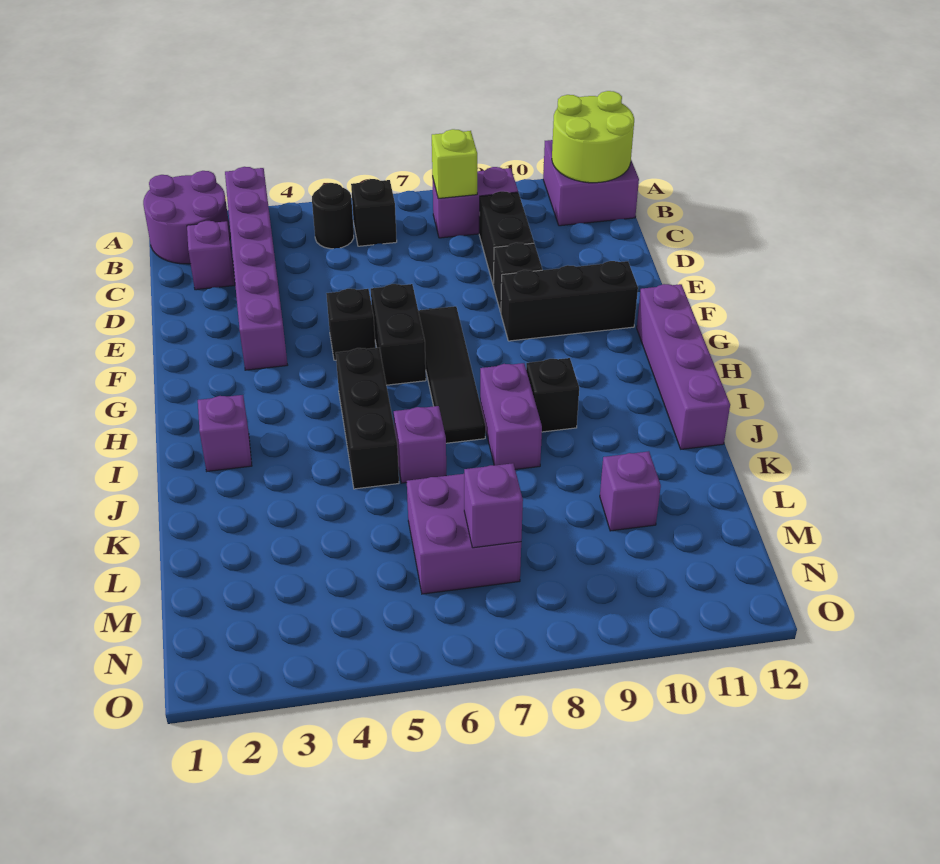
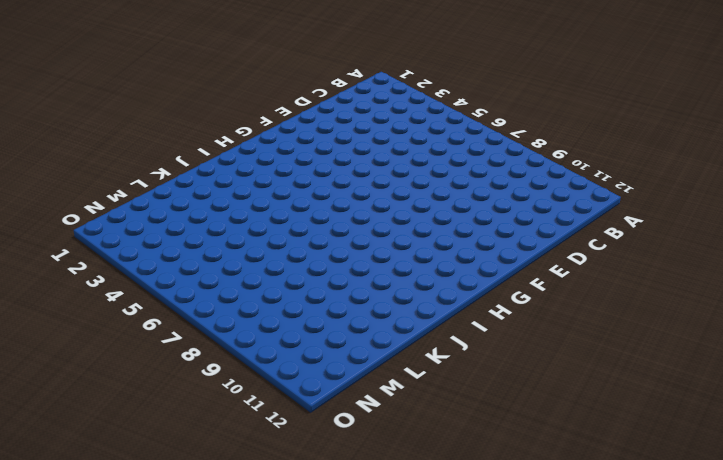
none -> purple 2x2 round brick [143,171,230,264]
none -> purple 1x6 brick [225,167,287,370]
none -> purple 2x2 brick [543,140,639,226]

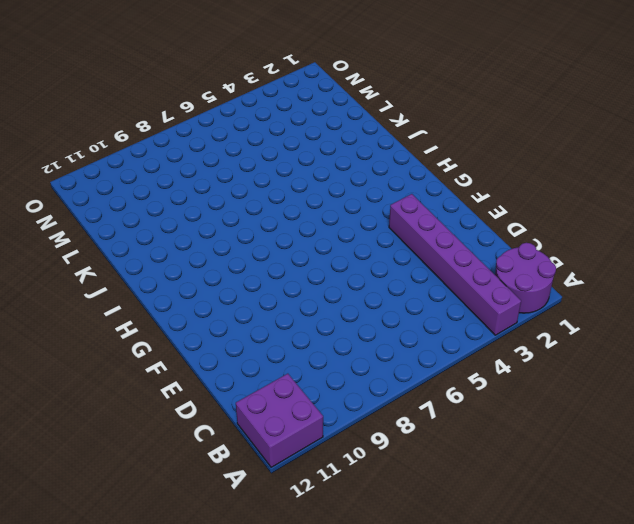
none -> black 1x1 round brick [312,183,354,249]
none -> black 1x1 brick [351,179,397,246]
none -> purple 1x2 brick [432,167,518,238]

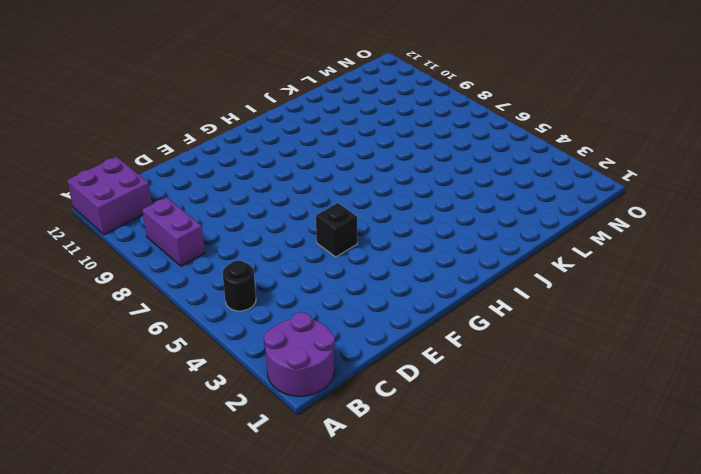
none -> purple 1x6 brick [225,167,287,370]
none -> black 1x1 brick [351,179,397,246]
none -> purple 1x1 brick [187,221,235,290]

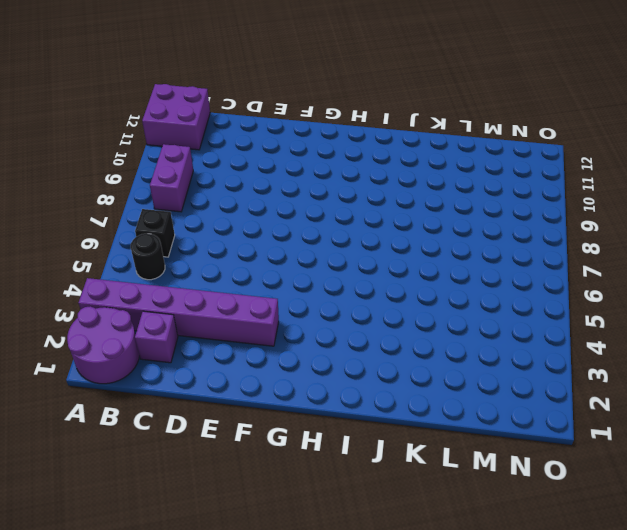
none -> black 1x2 brick [479,191,534,286]
none -> black 1x1 brick [493,243,542,312]
none -> black 1x1 brick [326,289,375,360]

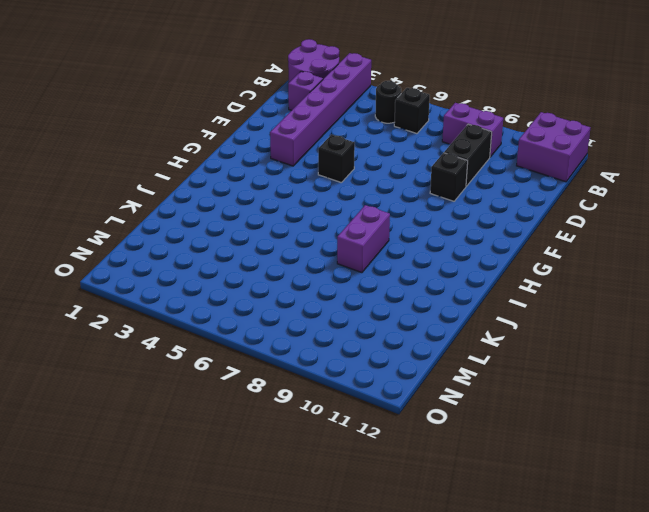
none -> black 1x2 brick [371,284,426,385]
none -> black 1x4 tile [418,306,486,443]
none -> black 1x3 brick [501,261,638,341]

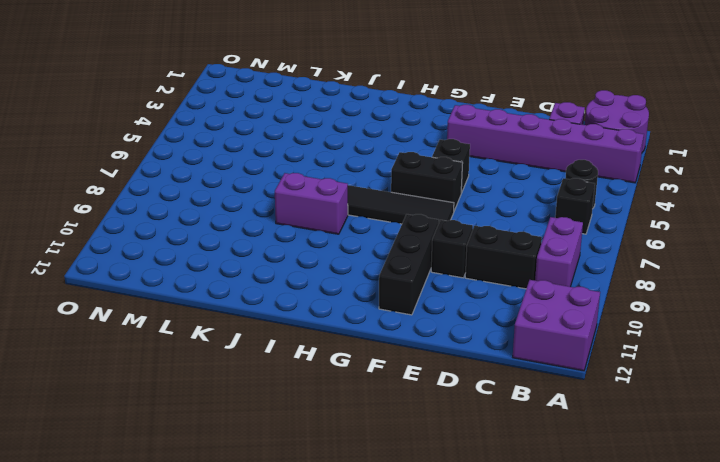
none -> purple 1x4 brick [637,284,730,449]
none -> black 1x3 brick [336,348,399,489]
none -> purple 1x1 brick [198,395,252,471]

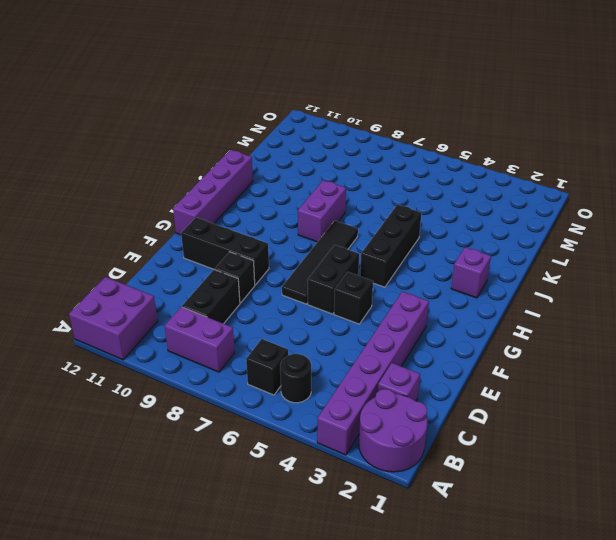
none -> black 1x1 brick [526,358,579,432]
none -> purple 1x1 brick [394,406,446,483]
none -> purple 2x2 brick [407,474,521,594]

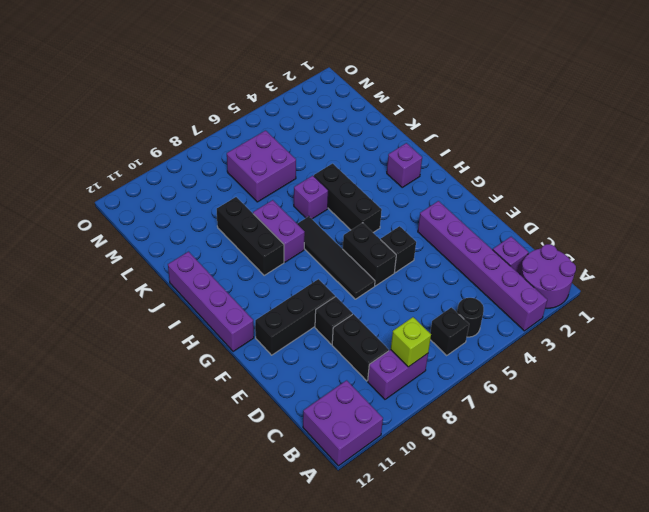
black 1x3 brick [217,197,284,275] -> black 1x1 brick [526,358,579,432]
none -> purple 1x1 brick [600,451,661,531]
none -> lime 2x2 round brick [552,91,634,183]
none -> purple 1x1 brick [464,463,523,548]

